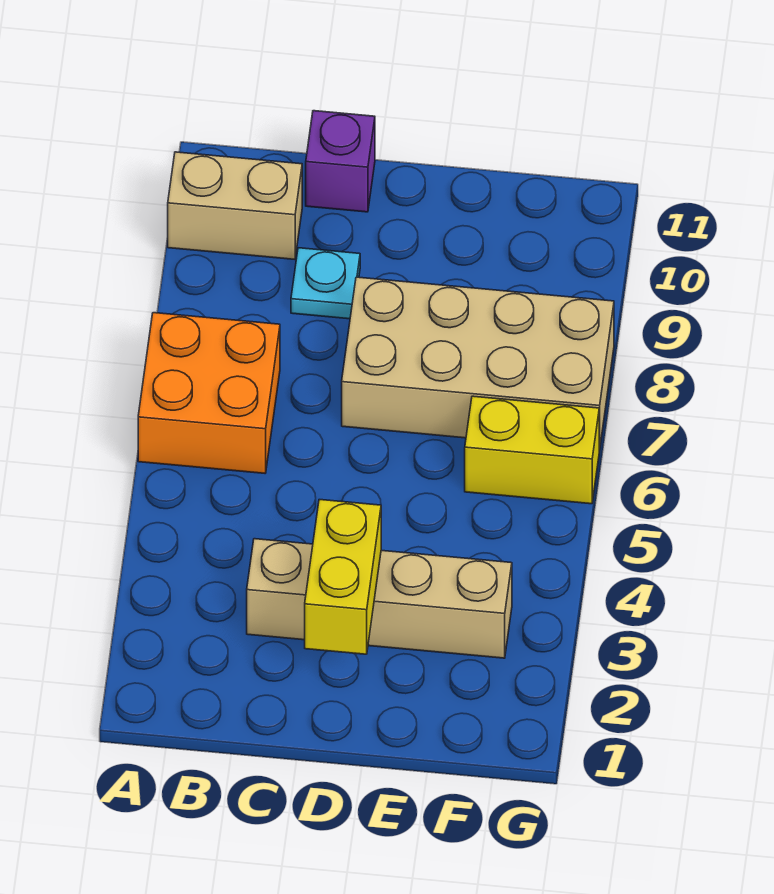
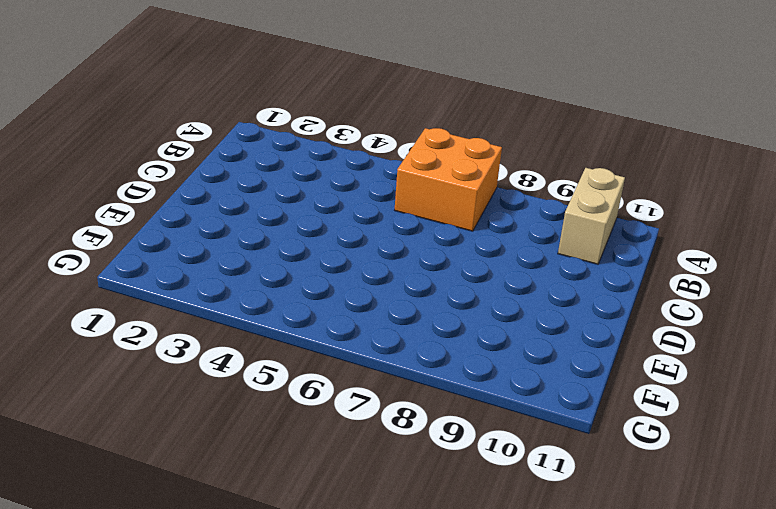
none -> tan 1x4 brick [247,539,512,658]
none -> cyan 1x1 plate [291,248,360,319]

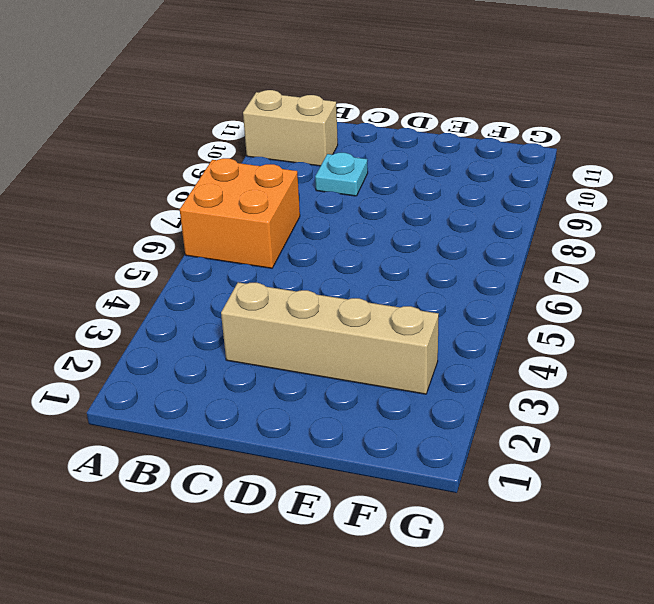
none -> purple 1x1 brick [306,111,375,212]
none -> tan 2x4 brick [342,277,614,450]

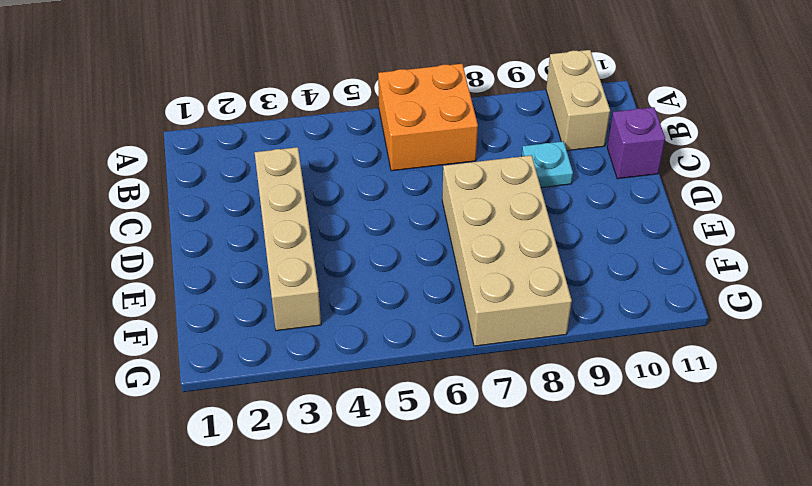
none -> yellow 1x2 brick [465,396,599,504]
none -> yellow 1x2 brick [305,500,381,654]

